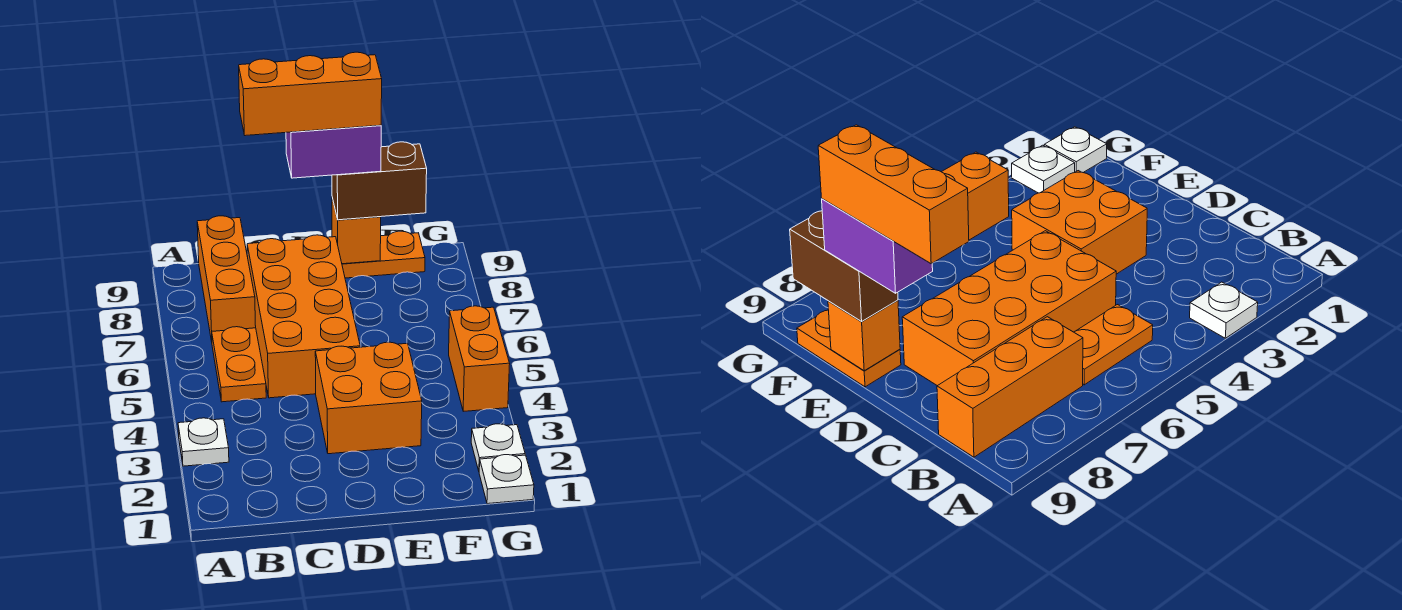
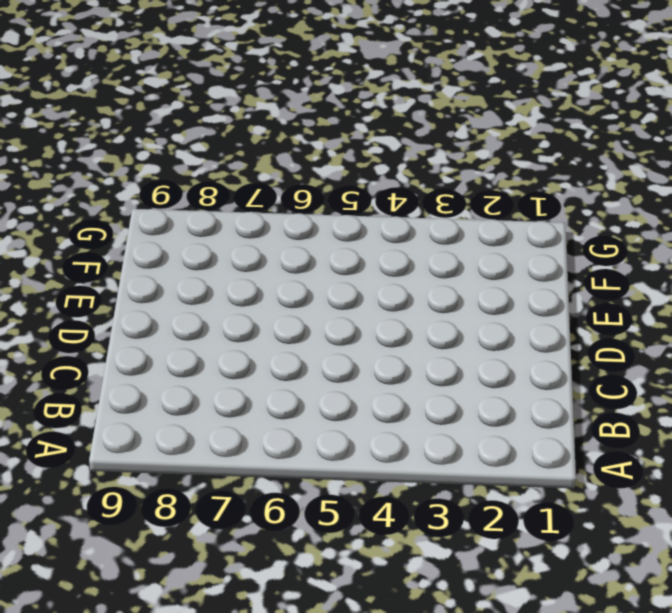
none -> white 1x1 plate [178,418,229,466]
none -> orange 1x2 plate [212,327,266,402]
none -> orange 1x3 brick [197,216,256,342]

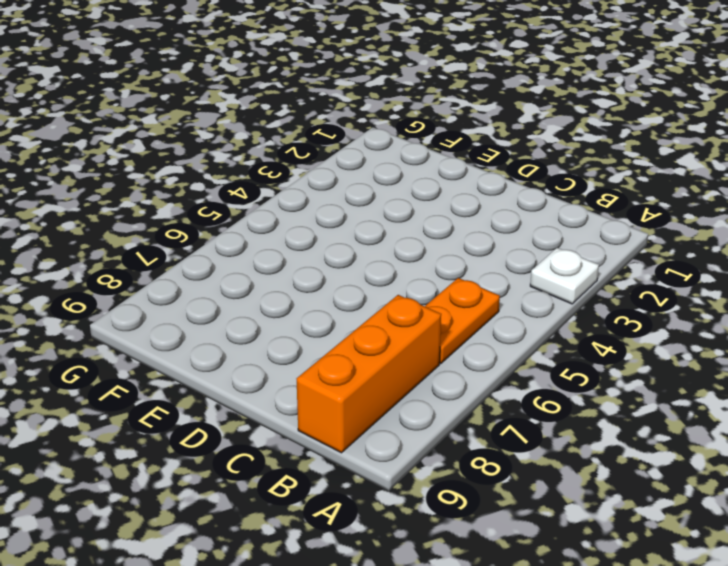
none -> orange 2x4 brick [247,235,360,398]
none -> orange 2x2 brick [315,342,422,454]
none -> orange 1x2 plate [342,231,425,278]

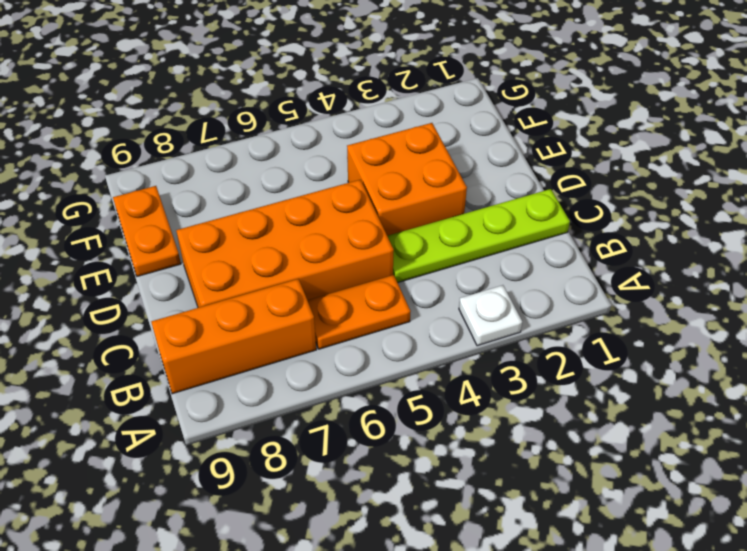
lime 1x4 plate [388,189,570,283] -> none
none -> white 1x1 plate [479,455,534,504]
none -> white 1x1 plate [471,424,525,471]
none -> orange 1x2 brick [449,306,510,411]

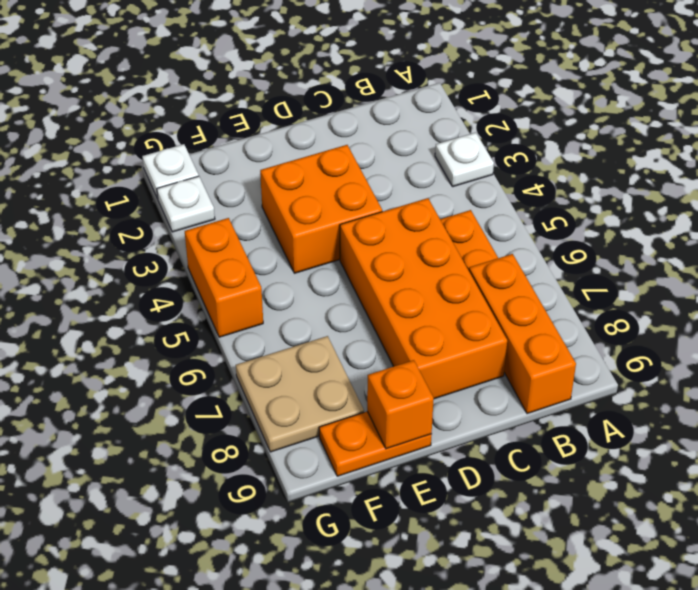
tan 2x2 plate [236,336,364,452] -> none
none -> brown 1x2 brick [332,142,427,220]
none -> purple 1x2 brick [286,125,381,178]
none -> orange 1x3 brick [239,52,382,136]

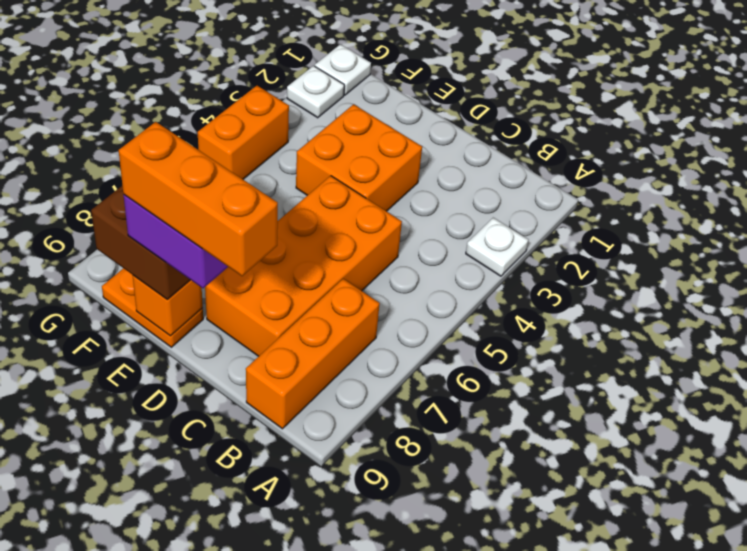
none -> orange 1x2 plate [212,327,266,402]

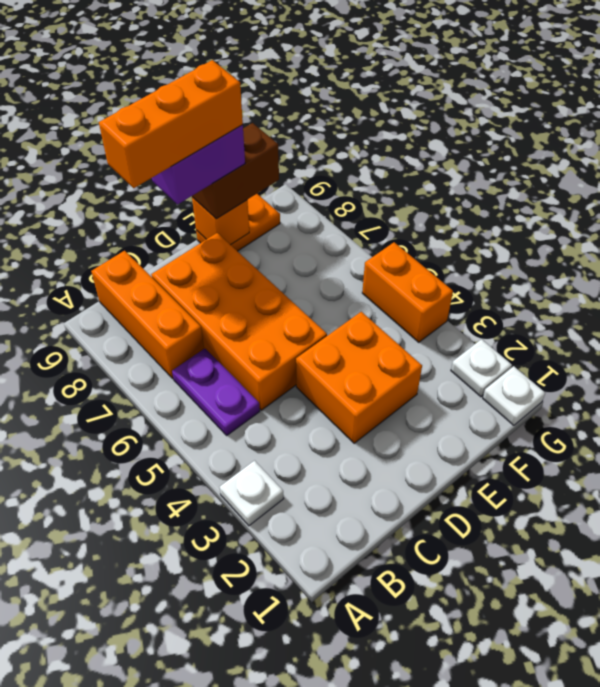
purple 1x2 plate [172,349,260,435] -> orange 1x2 plate [212,327,266,402]

